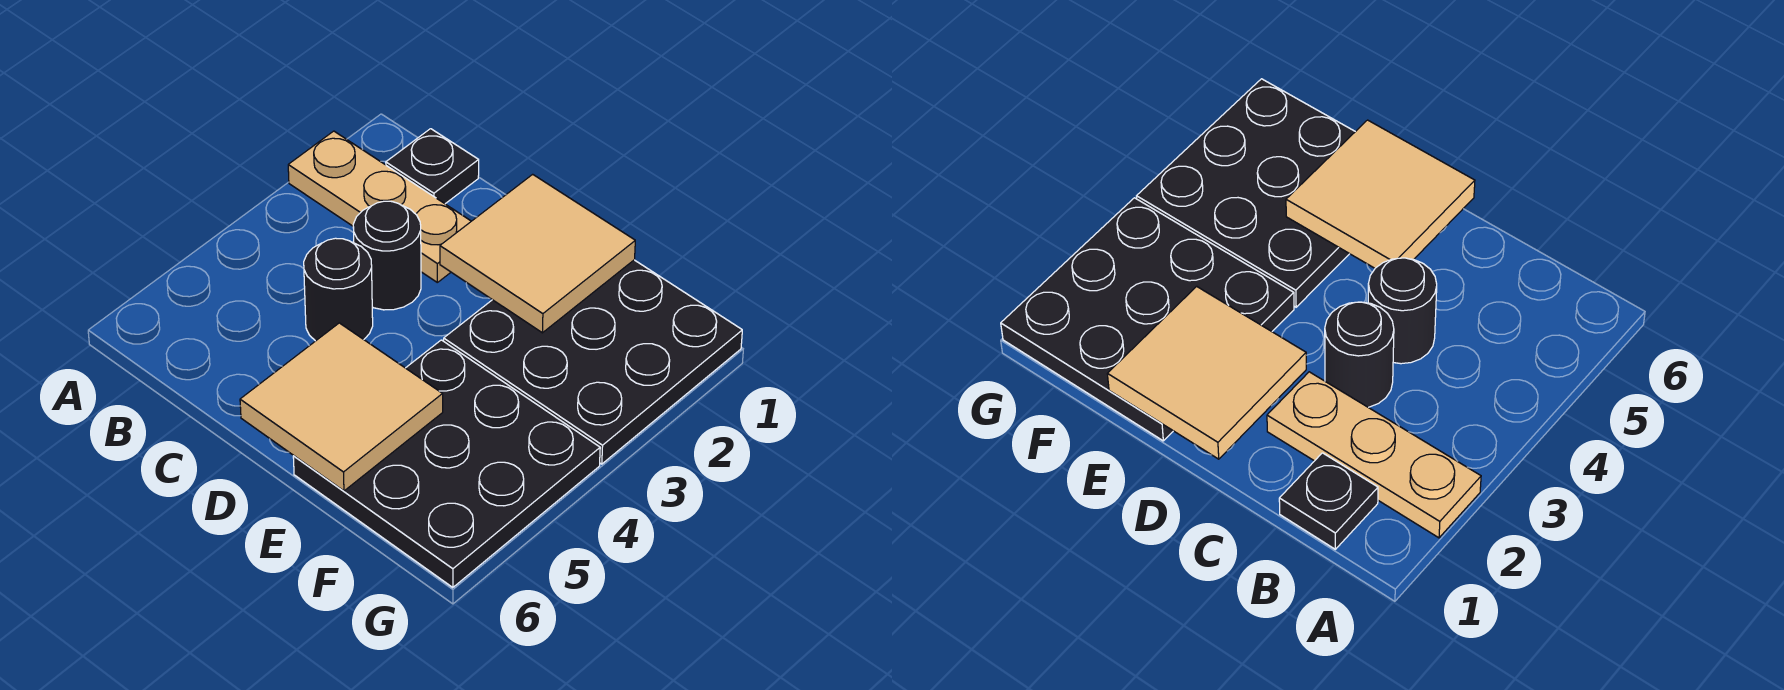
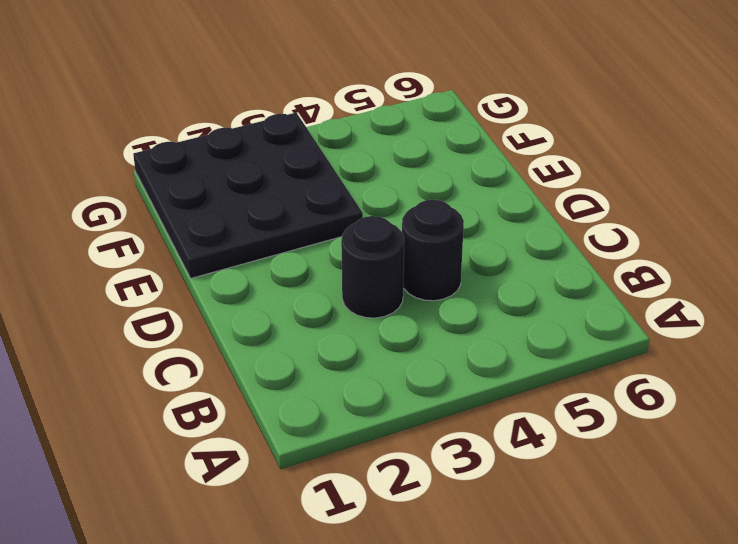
none -> tan 1x3 plate [288,131,471,282]
none -> black 1x1 plate [386,129,479,204]

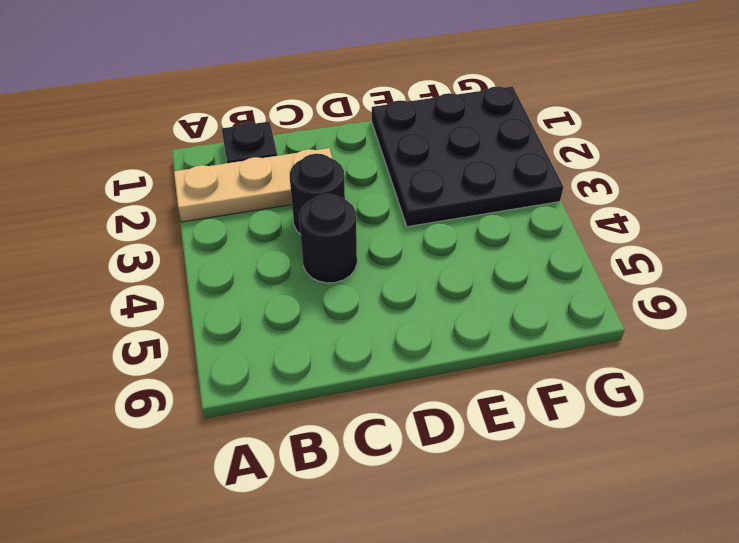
none -> black 3x3 plate [293,340,600,587]
none -> tan 2x2 tile [440,174,635,333]

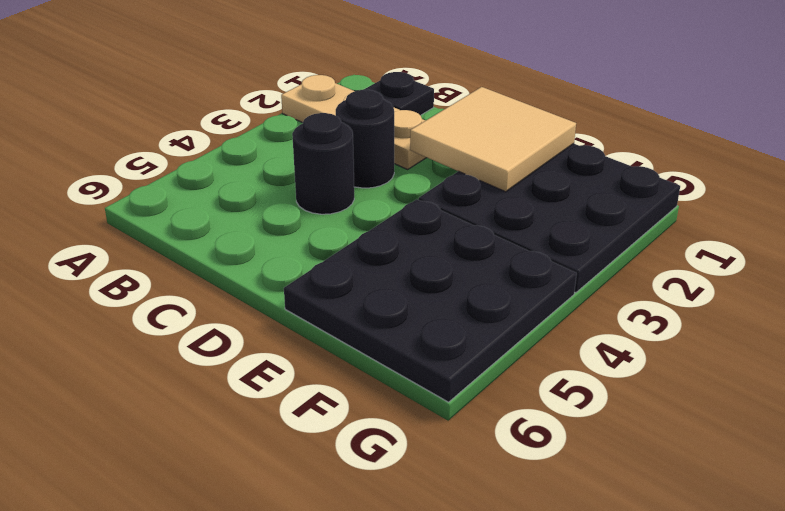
none -> tan 2x2 tile [240,323,443,491]

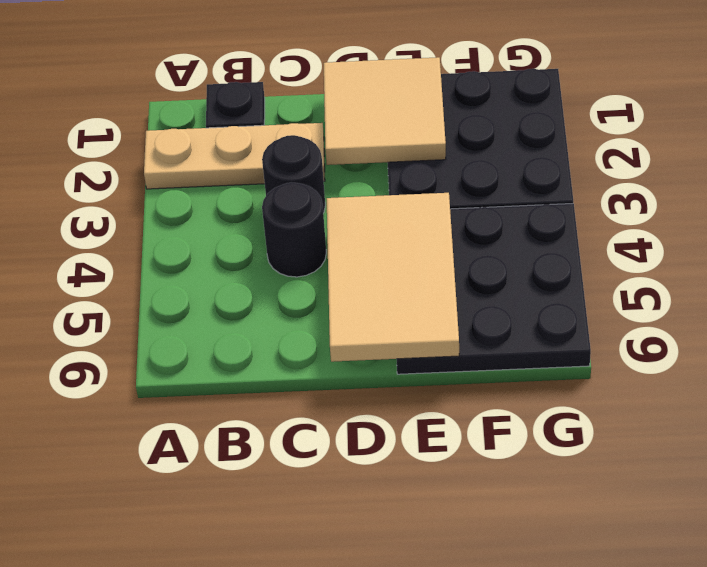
tan 2x3 tile [327,193,459,362] -> tan 2x2 tile [240,323,443,491]

